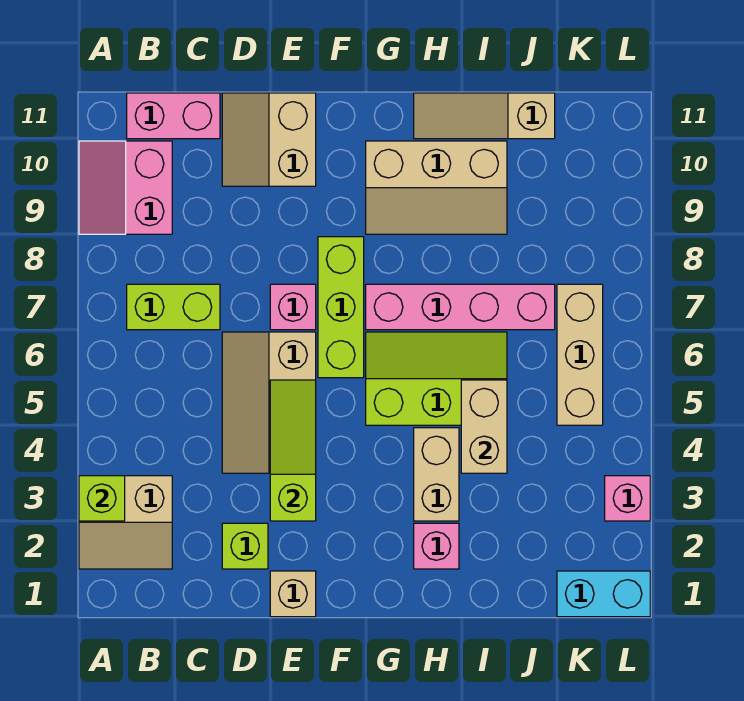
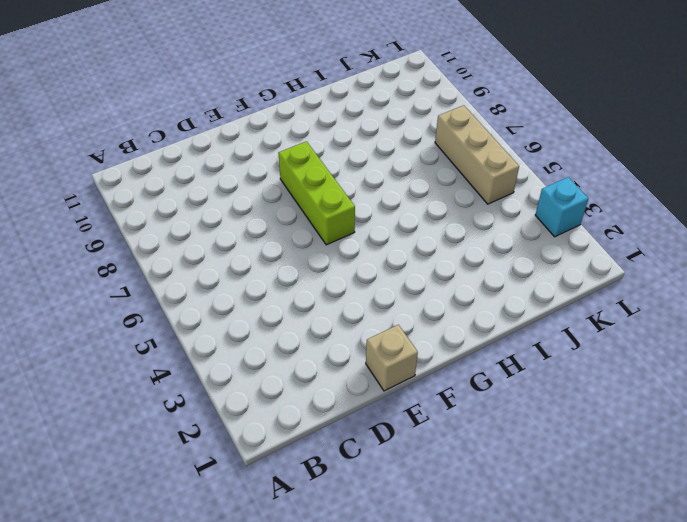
cyan 1x1 brick [535,177,588,237] -> pink 1x1 brick [605,476,650,521]
none -> tan 2x2 slope [79,476,172,569]
none -> pink 2x2 slope [79,141,172,234]
none -> lime 1x2 brick [127,284,220,330]

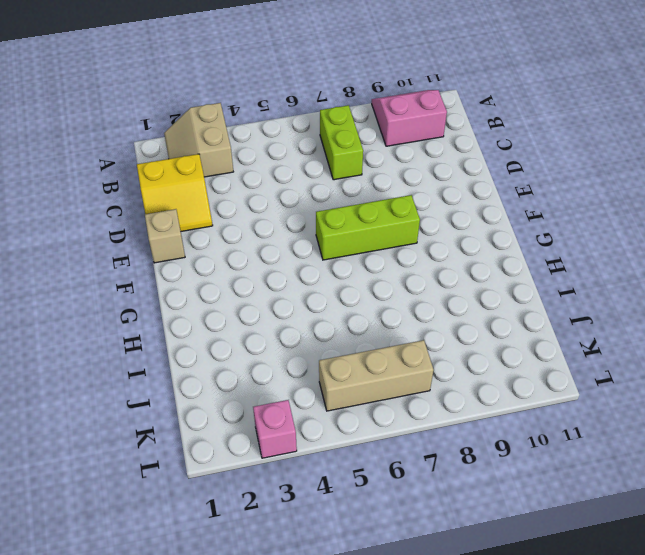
yellow 2x2 slope [137,154,213,231] -> lime 1x1 brick [222,523,268,569]
none -> pink 1x2 brick [127,93,220,139]
none -> tan 2x3 slope [222,332,316,473]
none -> tan 2x2 slope [222,93,316,186]

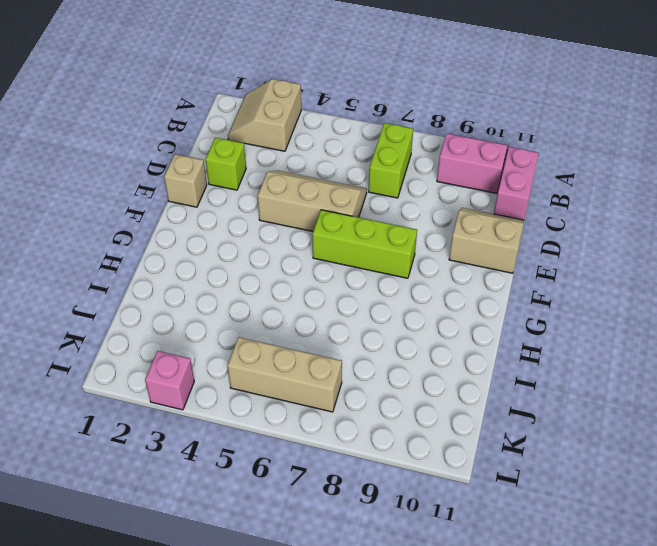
none -> pink 1x1 brick [270,284,316,330]
none -> lime 2x3 slope [366,332,507,425]
none -> pink 1x4 brick [366,284,555,330]

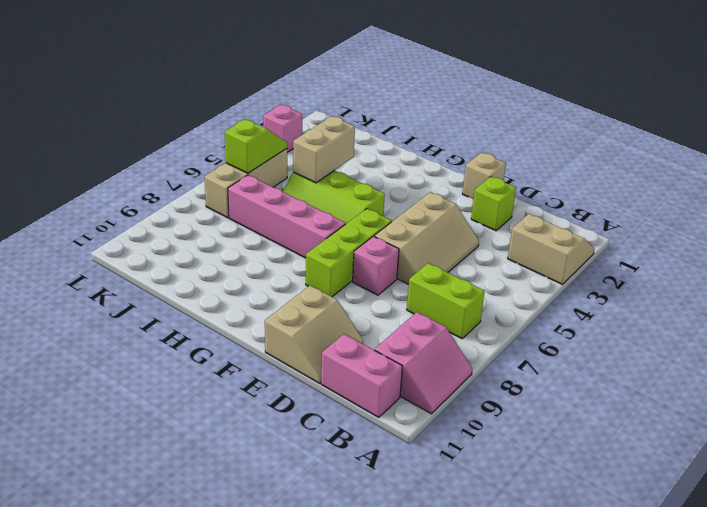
lime 1x2 slope [225,119,287,173] -> none
none -> tan 2x3 slope [366,141,507,234]
none -> pink 1x1 brick [414,523,459,569]
none -> tan 1x2 brick [414,428,459,521]

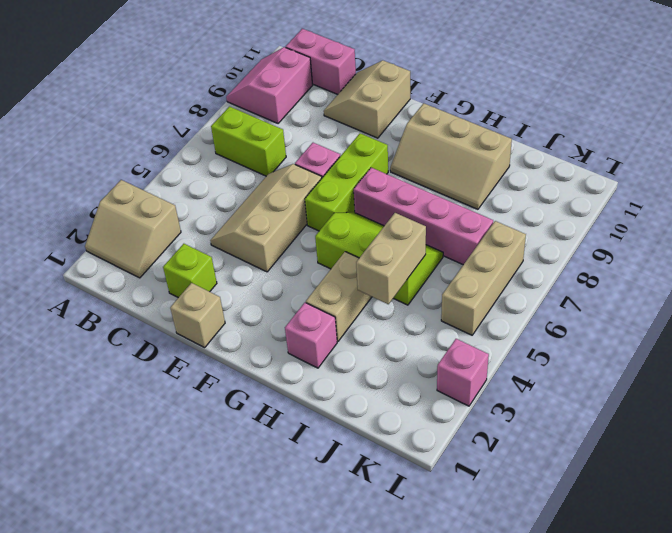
none -> tan 1x3 slope [414,93,555,139]
none -> cyan 1x2 brick [557,571,650,617]
none -> lime 1x1 brick [79,476,125,521]

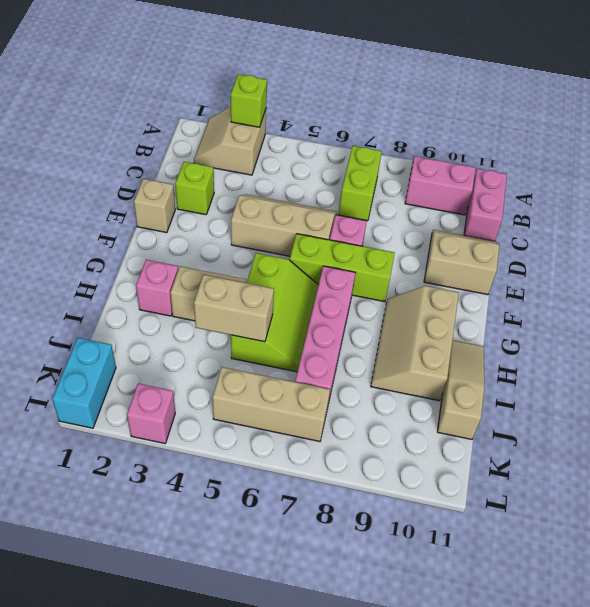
none -> lime 1x3 slope [270,380,316,521]

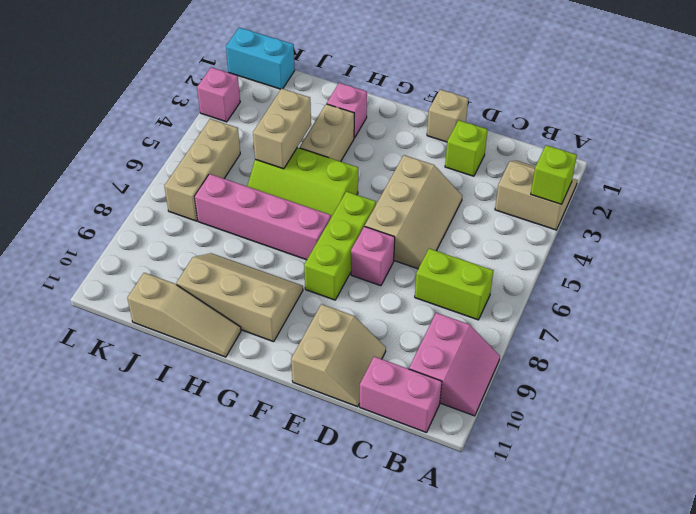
none -> lime 1x3 slope [270,380,316,521]

